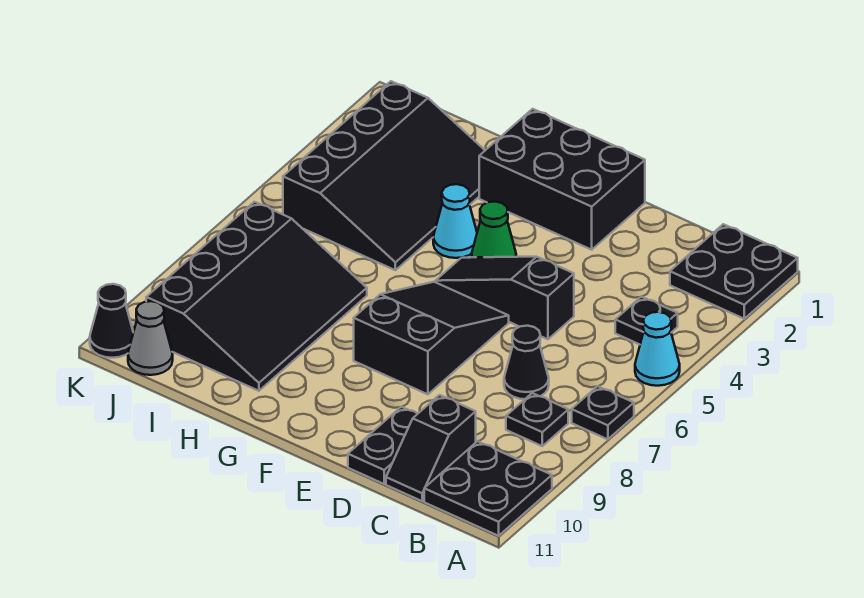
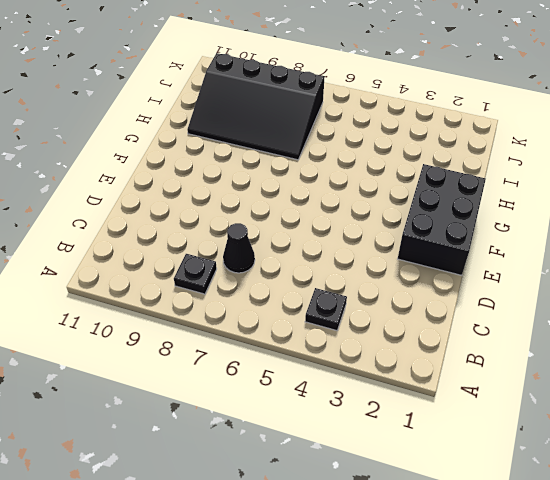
none -> black 2x2 plate [670,224,798,319]
none -> cyan 1x1 cone [635,312,680,386]
none -> black 1x1 plate [572,386,634,439]

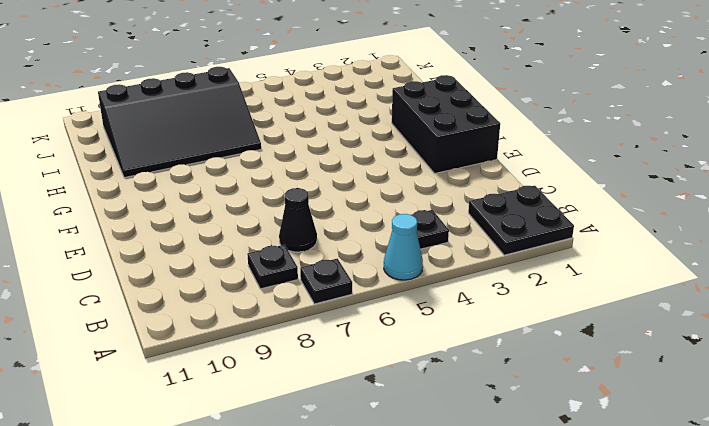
none -> black 2x2 plate [424,441,552,536]
none -> black 1x2 slope [386,395,476,501]
none -> black 1x3 slope [435,257,574,339]

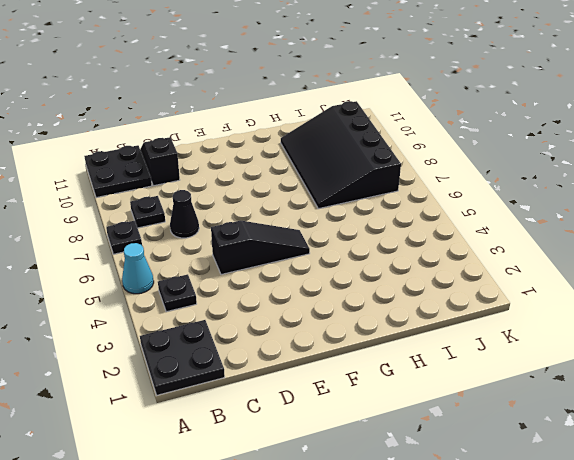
none -> black 1x2 plate [348,407,417,484]
none -> black 2x3 brick [479,109,645,250]
none -> black 2x3 slope [354,282,509,394]

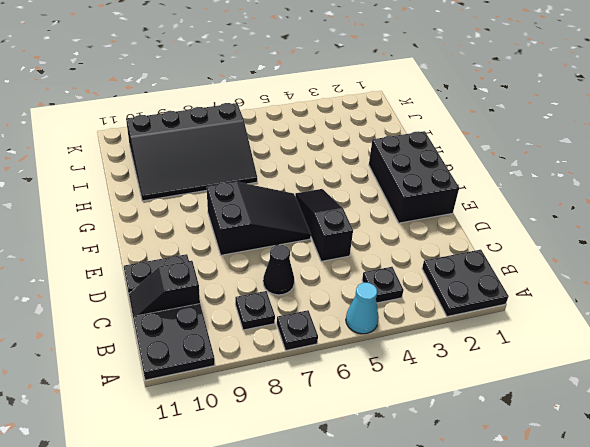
none -> green 1x1 cone [472,202,516,257]
none -> cyan 1x1 cone [433,184,477,258]
none -> black 3x4 slope [283,81,485,270]

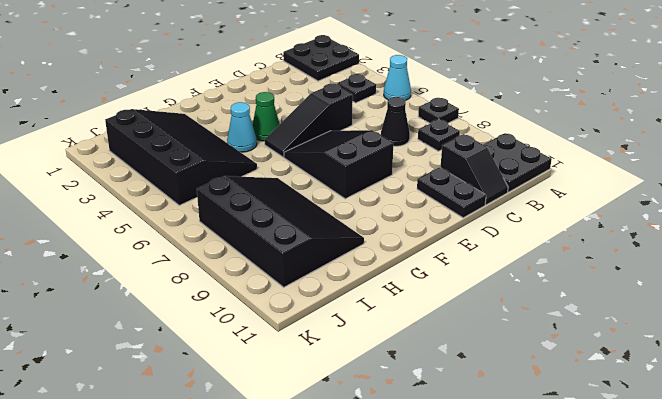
none -> black 2x3 brick [479,109,645,250]
none -> grey 1x1 cone [128,301,173,375]
none -> black 1x1 cone [90,284,133,358]

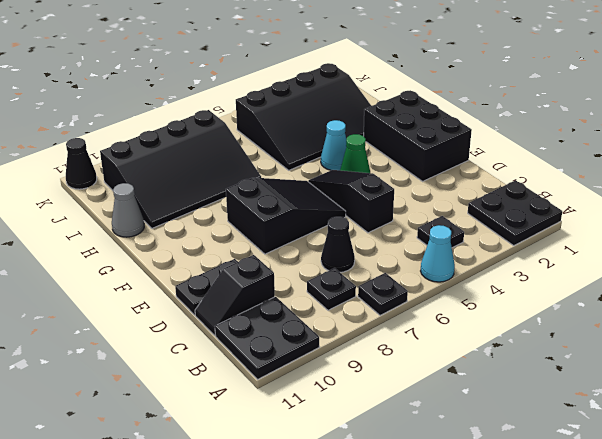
grey 1x1 cone [112,183,144,237] -> grey 1x1 cone moved to [128,301,173,375]

